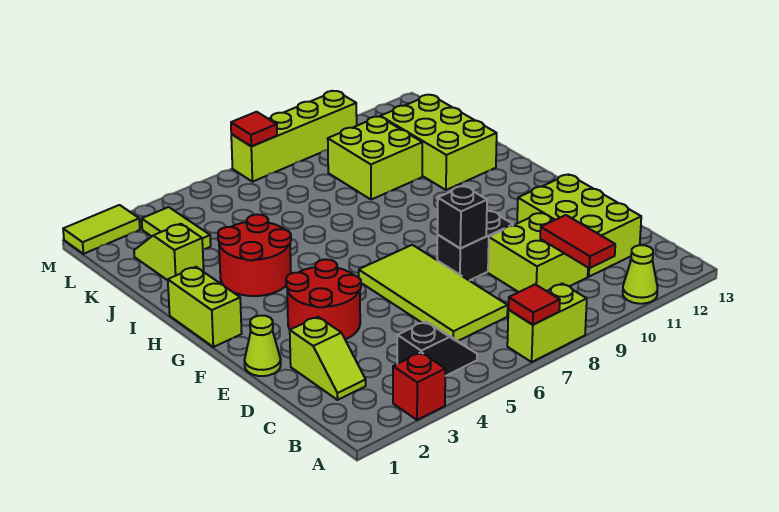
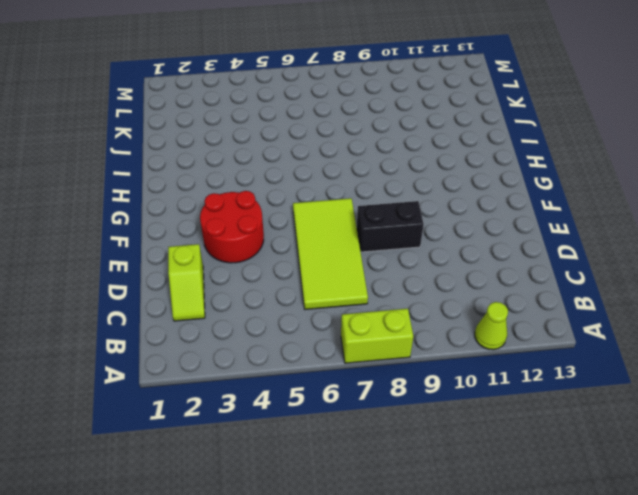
none -> red 1x1 brick [393,353,445,420]
none -> black 1x2 slope [397,321,477,376]
none -> lime 2x2 brick [488,213,588,292]

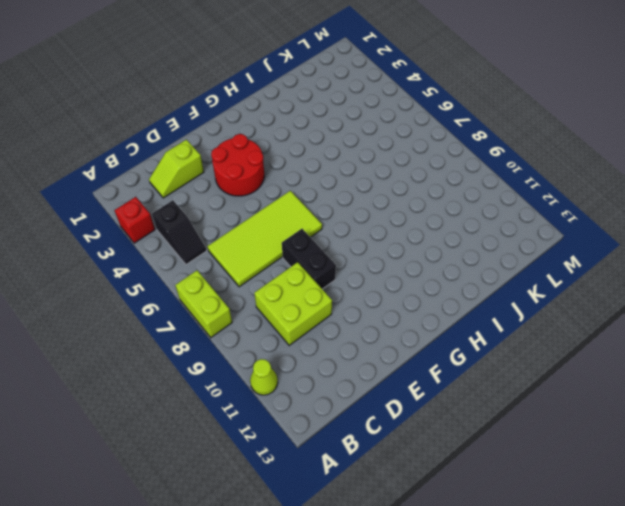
none -> lime 2x3 brick [517,174,641,277]
none -> lime 1x1 cone [244,316,281,376]
none -> lime 1x2 brick [168,267,242,347]

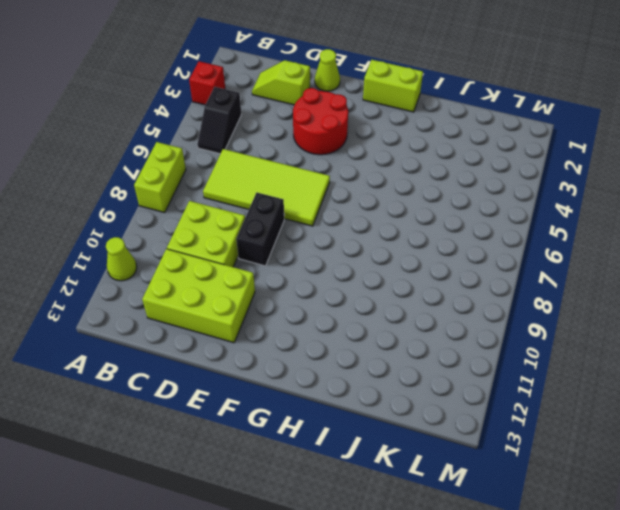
none -> red 2x2 round brick [218,214,291,296]
none -> lime 2x3 brick [380,95,497,190]
none -> lime 1x2 slope [134,224,204,280]

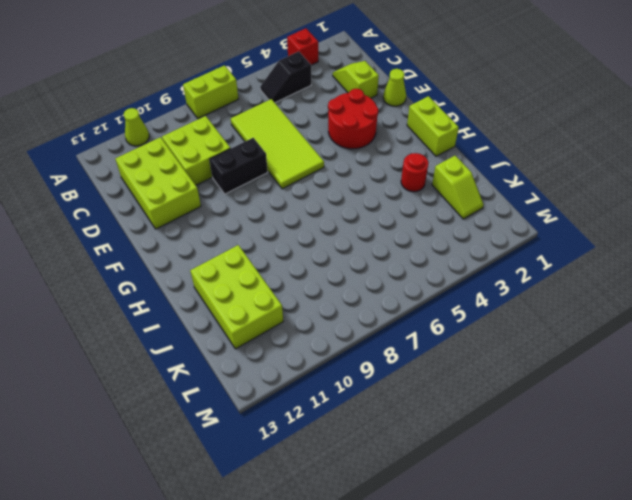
red 1x1 round brick [401,153,429,192] -> red 2x2 round brick [218,214,291,296]
none -> lime 2x2 brick [328,117,422,200]
none -> lime 1x2 tile [142,207,211,249]
none -> lime 1x2 tile [63,205,140,254]

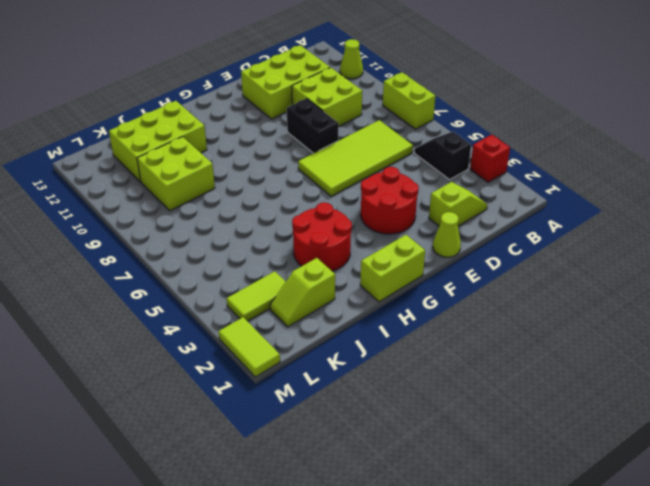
none -> lime 1x4 brick [231,91,357,182]
none -> red 1x1 tile [508,284,560,325]
none -> red 1x2 tile [540,215,615,268]

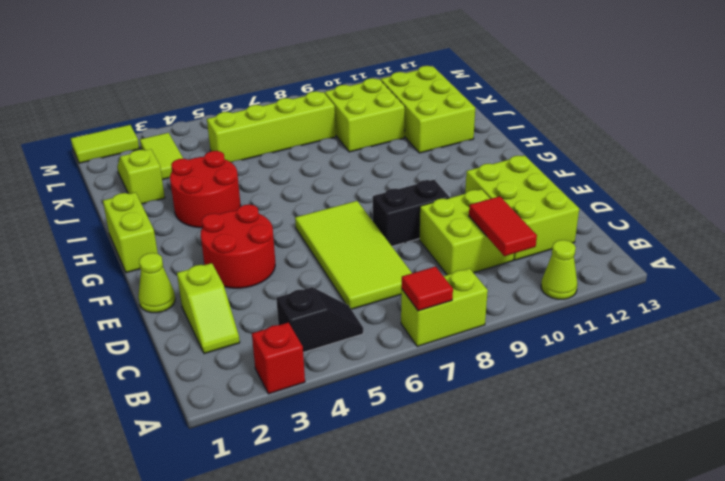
lime 1x4 brick [207,91,336,162] -> lime 1x4 brick moved to [231,91,357,182]
none -> black 1x1 brick [437,186,487,248]
none -> red 1x1 tile [231,112,277,146]

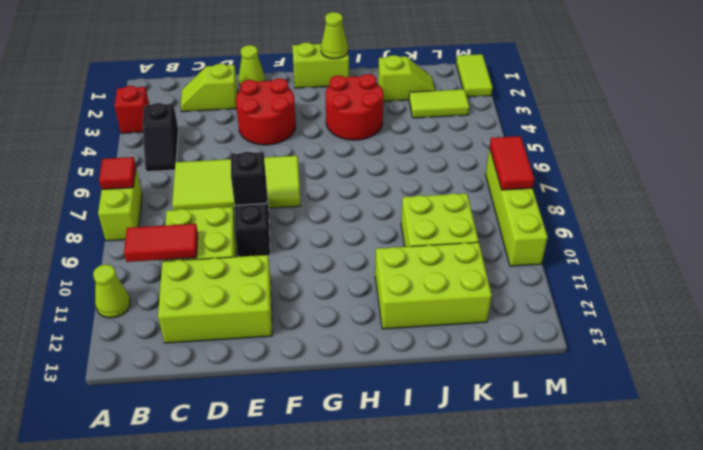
lime 1x1 cone [321,12,348,59] -> none
red 1x2 tile [490,136,534,190] -> red 1x1 tile [231,112,277,146]

